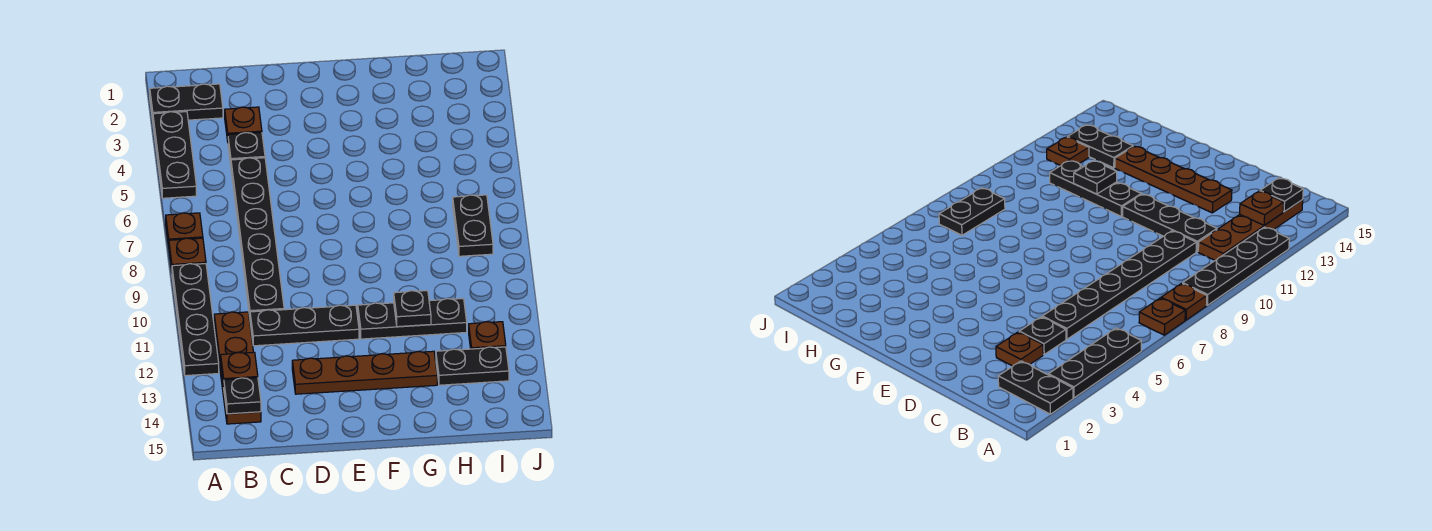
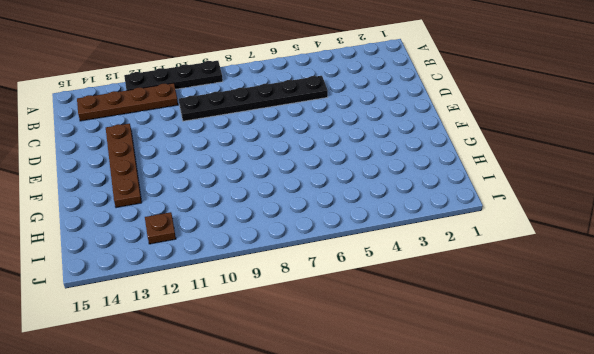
none -> black 1x2 plate [150,84,223,120]
none -> black 1x3 plate [153,112,196,198]
none -> brown 1x1 plate [166,213,203,247]

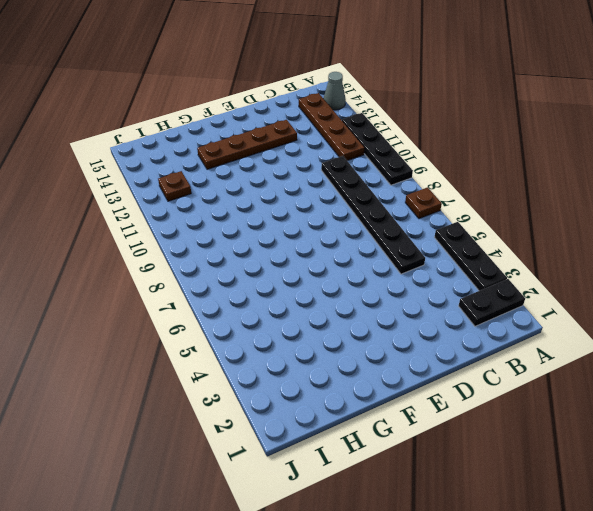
grey 1x1 cone [323,72,346,110] -> none
none -> brown 1x1 plate [169,238,206,271]
none -> brown 1x1 plate [225,107,262,141]
none -> black 1x1 plate [228,132,265,165]

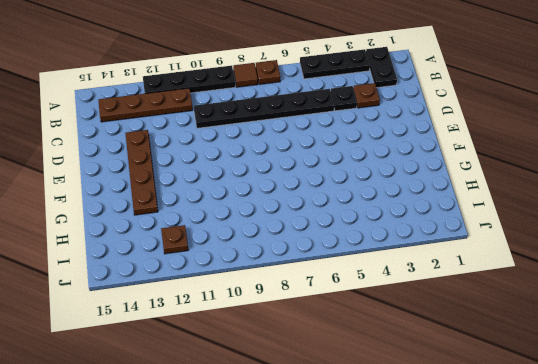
brown 1x1 tile [233,63,258,87] -> brown 1x1 plate [169,238,206,271]
none -> black 1x3 plate [250,305,359,346]
none -> black 1x3 plate [358,299,467,339]
none -> black 1x2 plate [436,347,509,385]

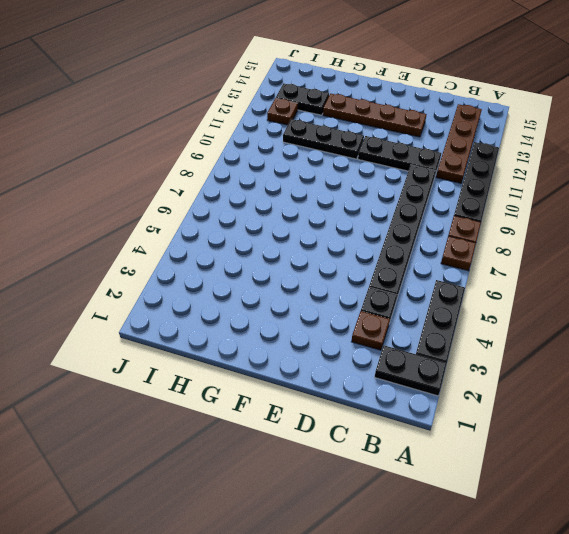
none -> black 1x2 plate [453,195,493,256]
none -> brown 1x1 plate [221,352,258,387]
none -> black 1x1 plate [224,378,261,414]

